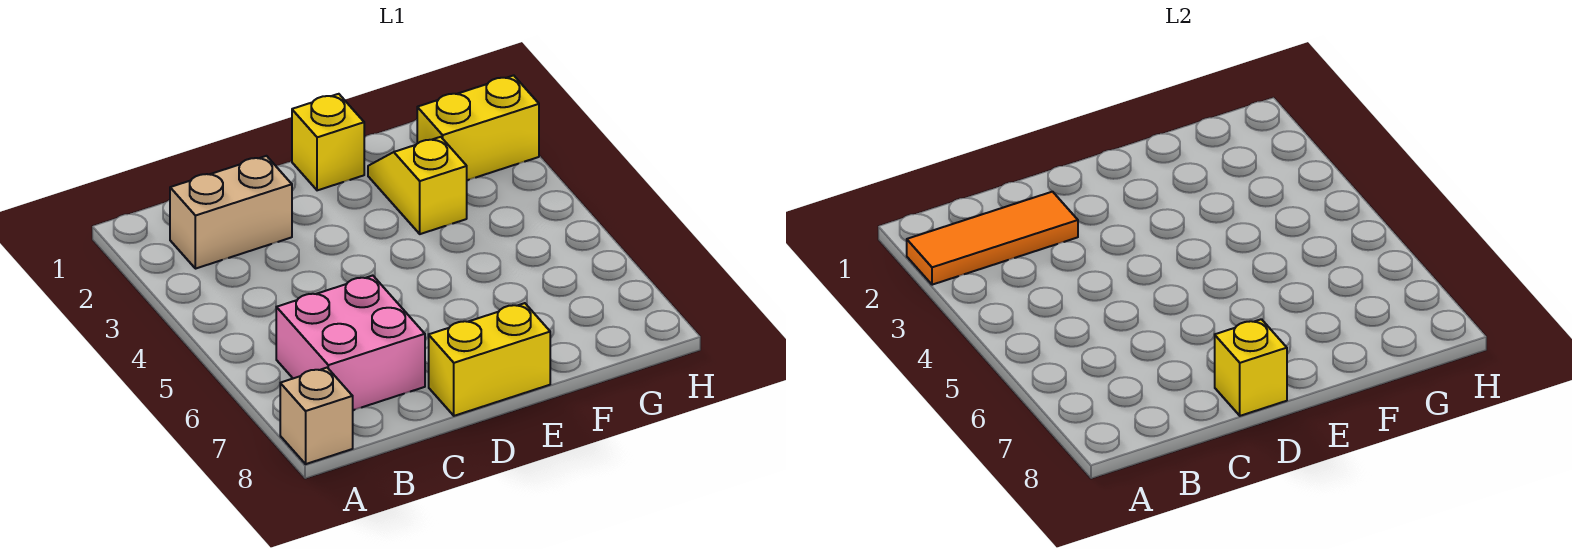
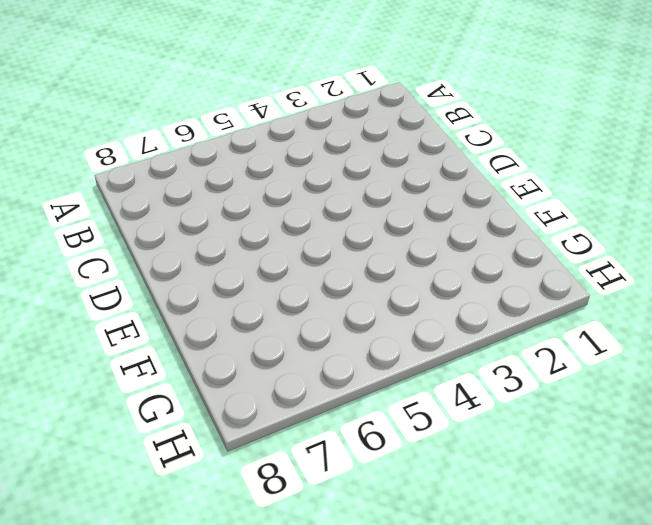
none -> tan 1x1 brick [280,368,353,464]
none -> tan 1x2 brick [170,156,292,269]

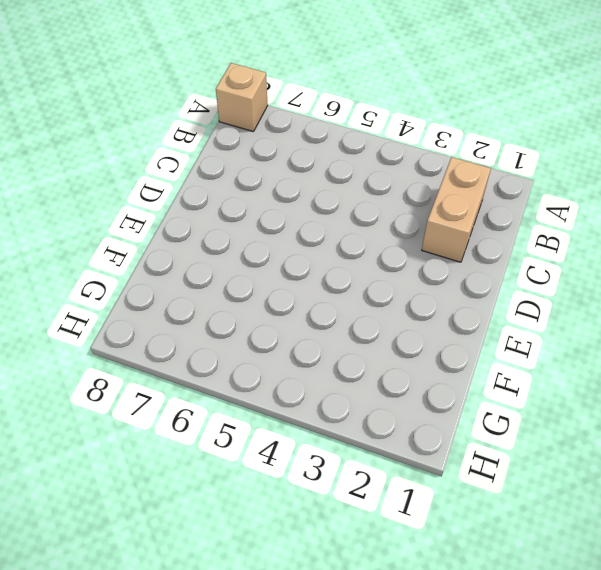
none -> pink 2x2 brick [276,276,425,410]
none -> yellow 1x2 brick [429,303,550,416]

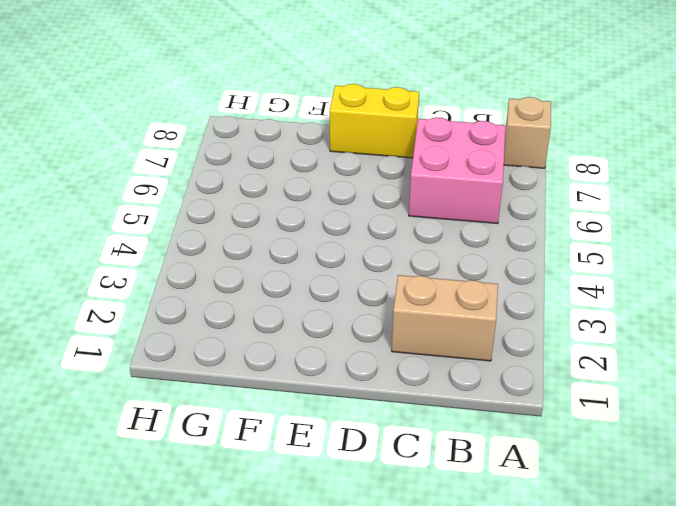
none -> yellow 1x1 brick [292,94,364,190]
none -> yellow 1x2 slope [368,137,467,234]

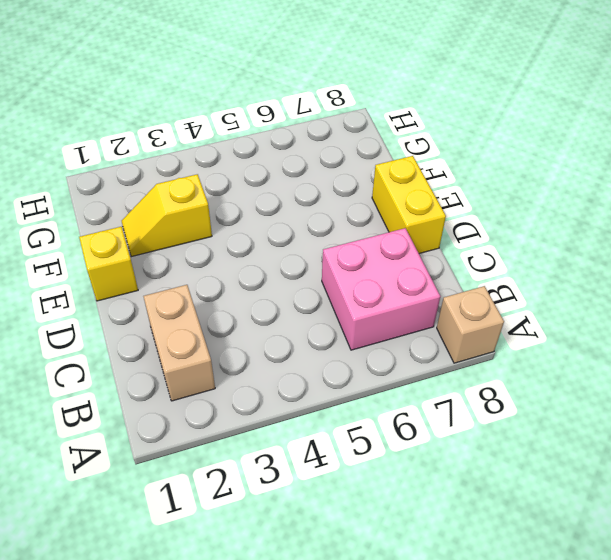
none -> yellow 1x2 brick [417,75,539,180]
none -> orange 1x3 tile [907,192,1078,285]

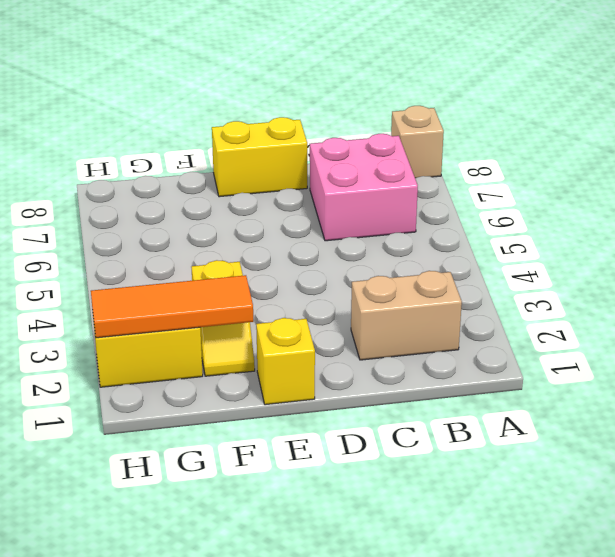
orange 1x3 tile [91,275,253,338] -> orange 1x3 tile moved to [907,192,1078,285]
none -> yellow 1x1 brick [1215,319,1287,416]

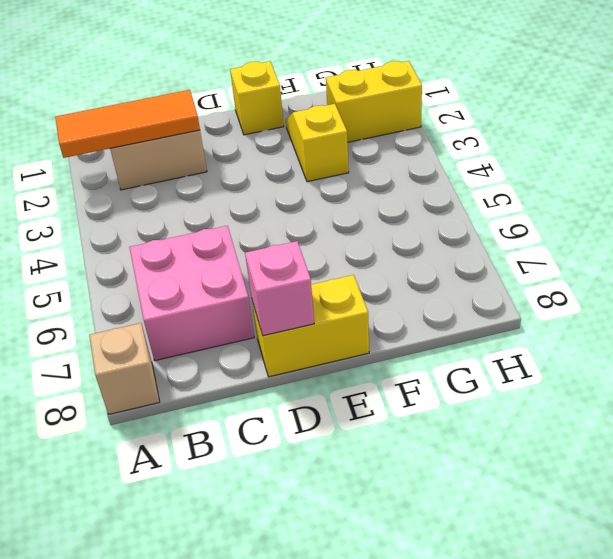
pink 1x1 brick [245,241,314,336] -> yellow 1x1 brick [1215,319,1287,416]

